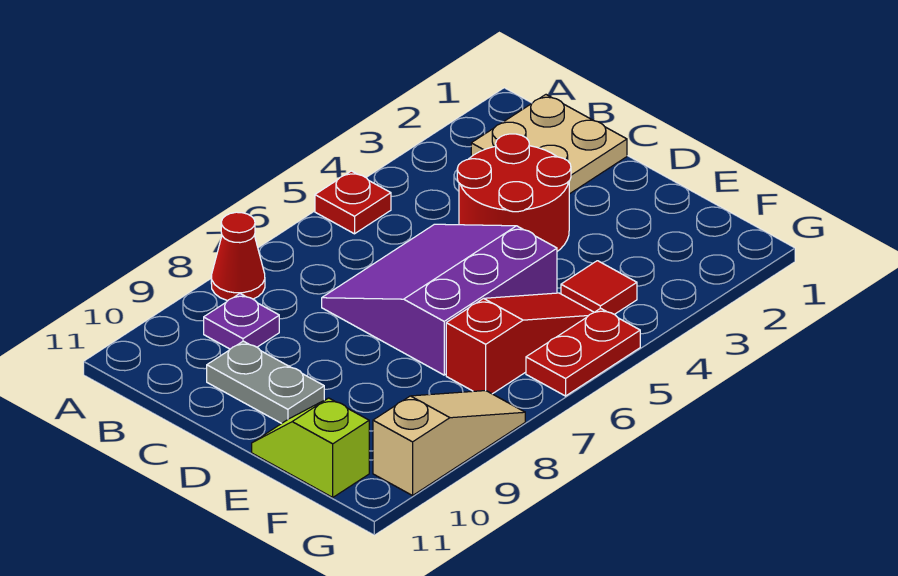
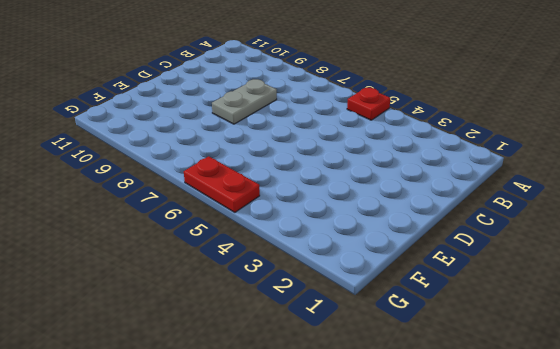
grey 1x2 plate [212,79,277,124] -> grey 1x2 plate moved to [207,341,324,423]
none -> red 1x1 cone [211,212,265,301]
none -> tan 2x2 plate [471,95,627,194]
none -> purple 1x1 plate [204,294,279,349]

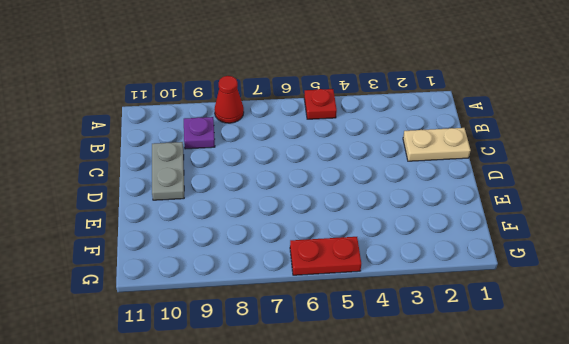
tan 1x2 plate [403,128,471,161] -> tan 2x2 plate [471,95,627,194]
none -> red 2x2 round brick [457,134,571,251]
none -> purple 3x3 slope [322,224,557,375]
none -> lime 1x2 slope [252,398,369,497]

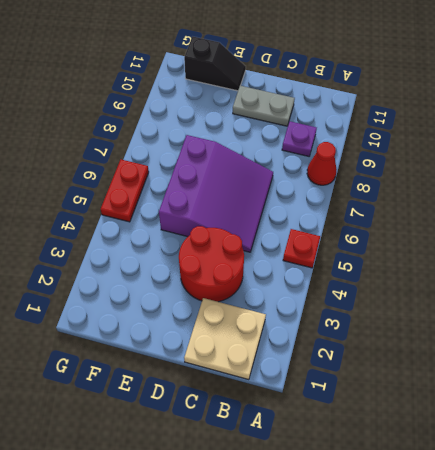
black 1x2 slope [184,37,246,91] -> lime 1x2 slope [252,398,369,497]
none -> red 1x1 tile [561,261,637,314]
none -> red 1x3 slope [446,293,594,394]
none -> tan 1x3 slope [373,391,525,495]

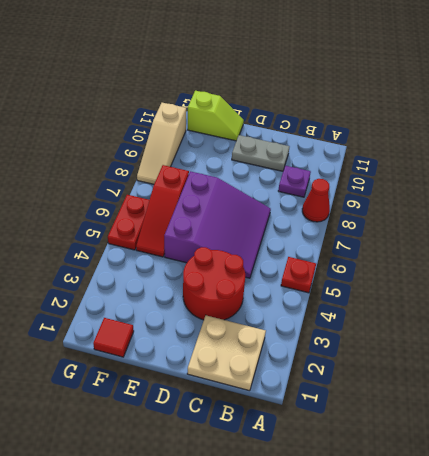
red 1x1 tile [93,318,134,357] -> red 1x1 tile moved to [561,261,637,314]

